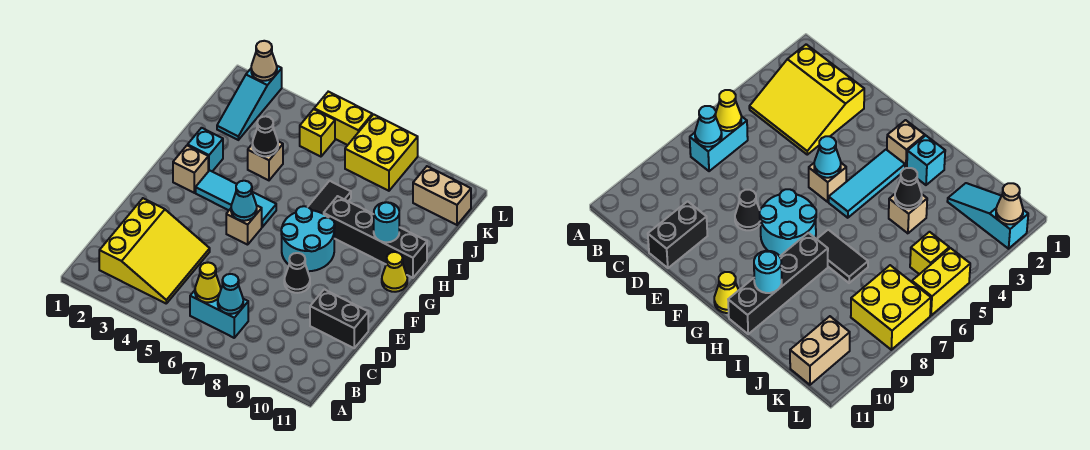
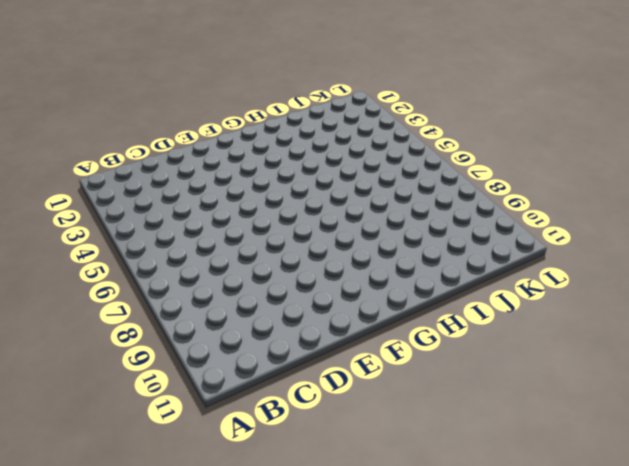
none -> yellow 3x3 slope [99,198,210,303]
none -> cyan 1x2 brick [190,287,248,338]
none -> black 1x2 brick [310,289,368,348]

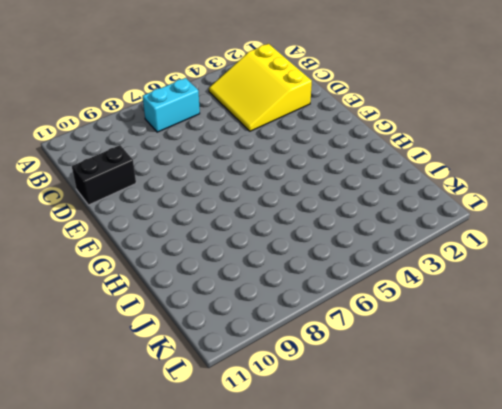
none -> black 1x1 cone [284,253,310,293]
none -> tan 1x1 brick [226,206,262,245]
none -> cyan 2x2 round brick [281,206,335,271]

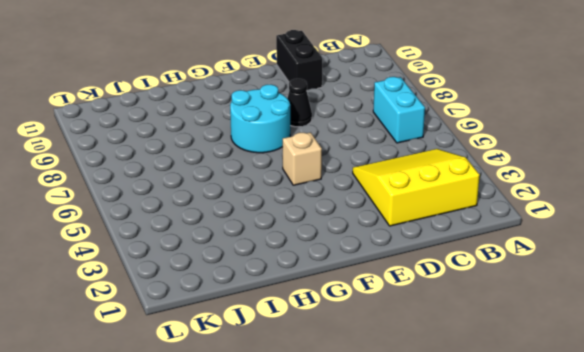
none -> tan 1x1 brick [173,145,208,193]
none -> cyan 1x3 tile [196,170,276,227]
none -> yellow 1x1 cone [382,252,407,292]

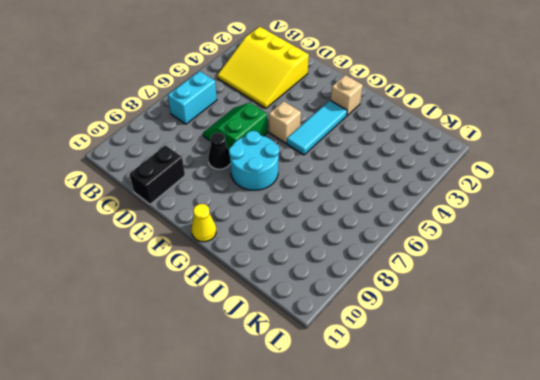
green 2x2 slope [203,103,267,150] -> none
none -> cyan 1x1 brick [188,128,223,171]
none -> black 1x2 tile [308,181,351,214]
none -> black 1x4 brick [324,196,427,278]

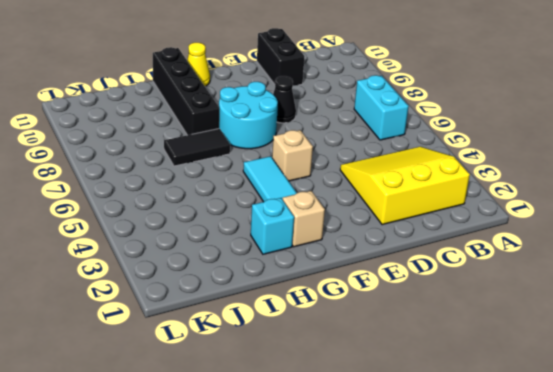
none -> tan 1x1 brick [248,141,283,180]
none -> cyan 1x3 slope [217,66,282,140]
none -> yellow 1x1 brick [300,109,335,157]

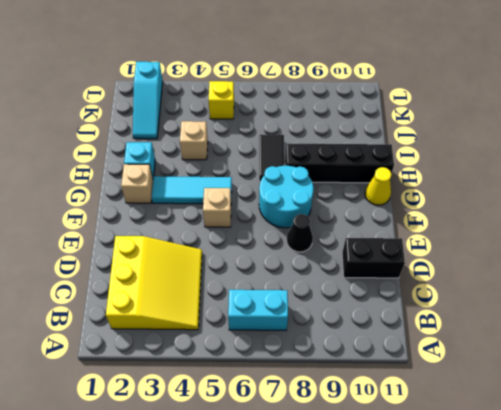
none -> yellow 2x2 brick [345,114,418,191]
none -> tan 1x2 brick [413,166,471,225]
none -> yellow 1x2 brick [314,92,372,145]

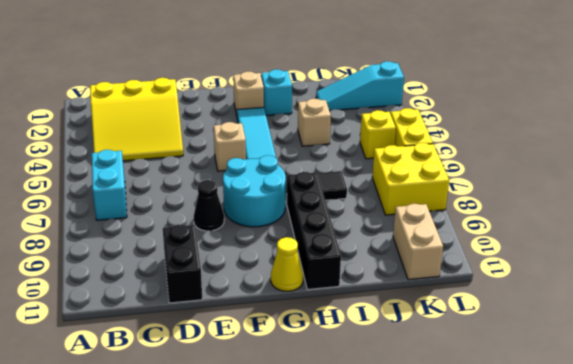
none -> yellow 1x1 cone [195,262,221,302]
none -> cyan 1x1 cone [218,274,243,314]
none -> cyan 1x1 cone [231,181,257,221]

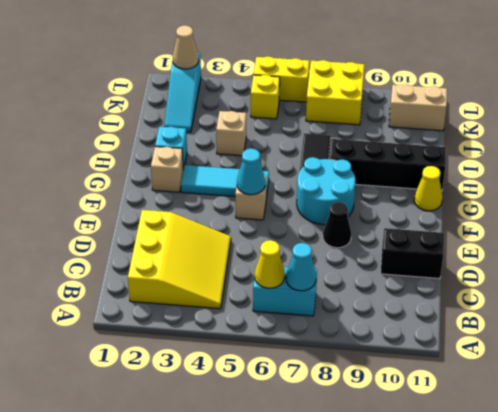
none -> cyan 1x1 round brick [374,202,399,242]
none -> black 1x1 cone [252,116,278,156]

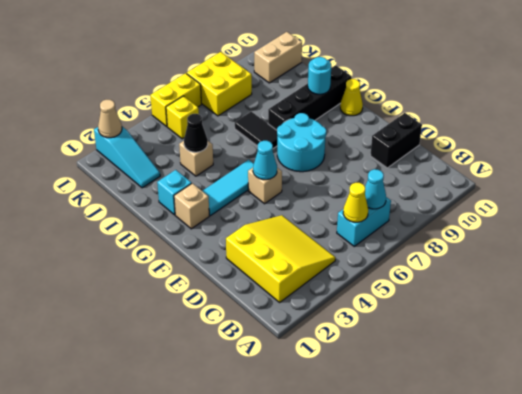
none -> black 1x1 cone [284,253,310,293]

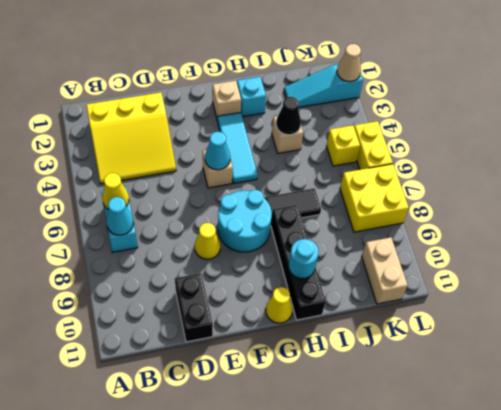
yellow 1x1 cone [195,223,220,259] -> black 1x1 cone [284,253,310,293]

